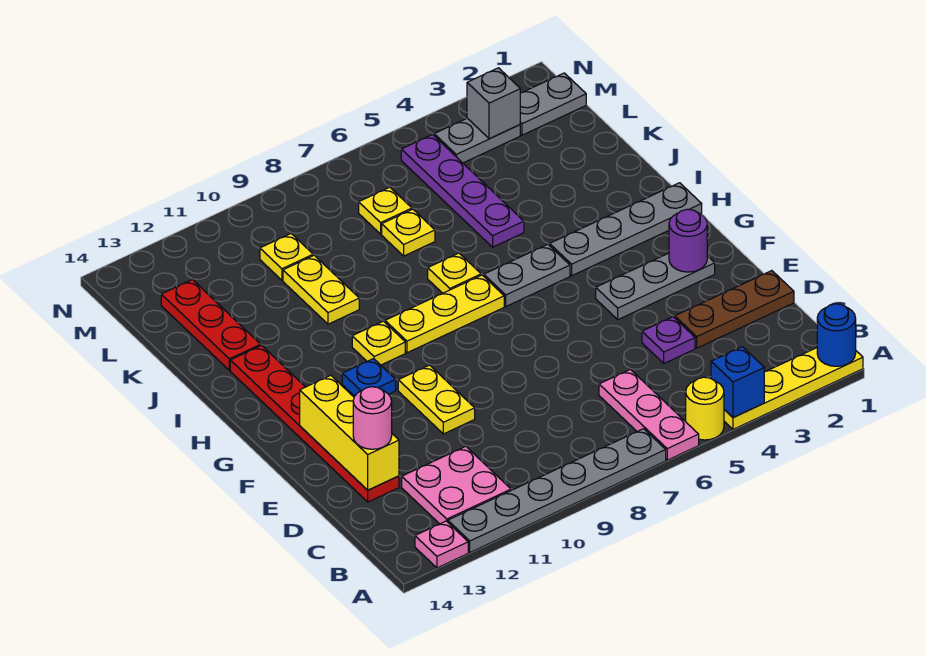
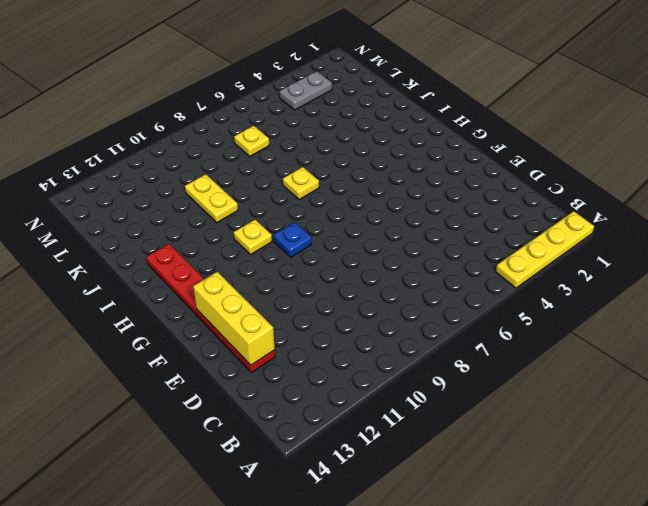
blue 1x1 plate [274,222,312,257] -> blue 1x1 plate moved to [342,359,396,396]
none -> yellow 1x1 round brick [686,377,724,440]
none -> pink 1x3 plate [599,369,699,460]
none -> grey 1x6 plate [448,429,666,552]
none -> pink 1x1 plate [415,521,468,568]

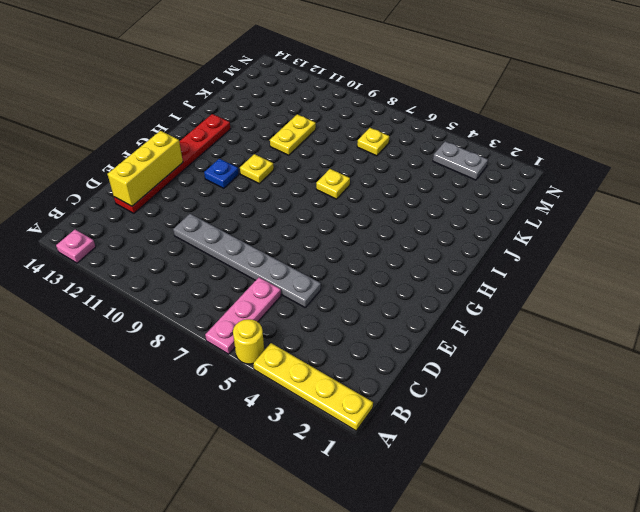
grey 1x6 plate [173,214,321,307] -> grey 1x6 plate moved to [448,429,666,552]
none -> pink 2x2 plate [402,446,511,524]
none -> brown 1x3 plate [675,271,794,348]
none -> purple 1x1 plate [642,317,695,363]
none -> yellow 1x2 plate [398,365,475,434]

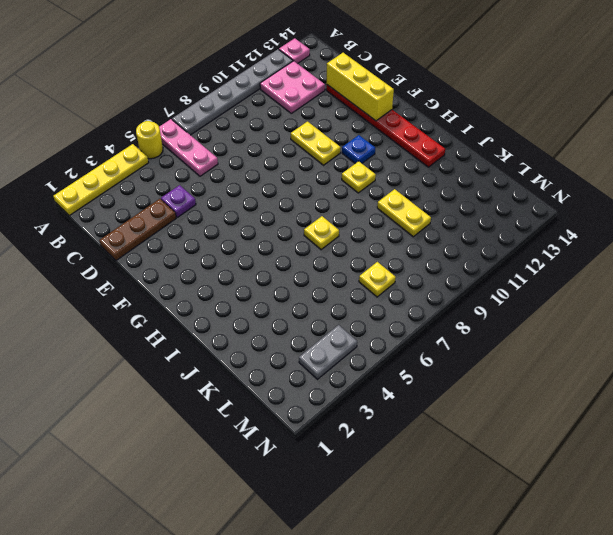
none -> grey 1x3 plate [596,253,715,319]
none -> grey 1x4 plate [550,183,702,276]
none -> grey 1x2 plate [484,244,570,306]
none -> yellow 1x3 plate [385,275,504,353]

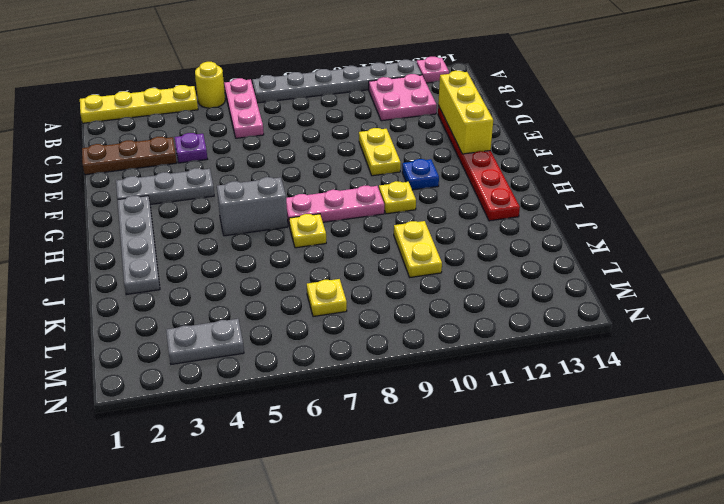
grey 1x4 plate [118,196,160,295] -> grey 1x4 plate turned to [550,183,702,276]
grey 1x2 brick [217,177,288,236] -> grey 1x2 plate [484,244,570,306]
pink 1x3 plate [286,186,384,227] -> yellow 1x3 plate [385,275,504,353]
none -> purple 1x4 plate [401,135,524,247]
none -> red 1x3 plate [161,280,261,370]
none -> yellow 1x1 plate [382,209,435,256]
none -> yellow 1x1 plate [260,234,313,280]

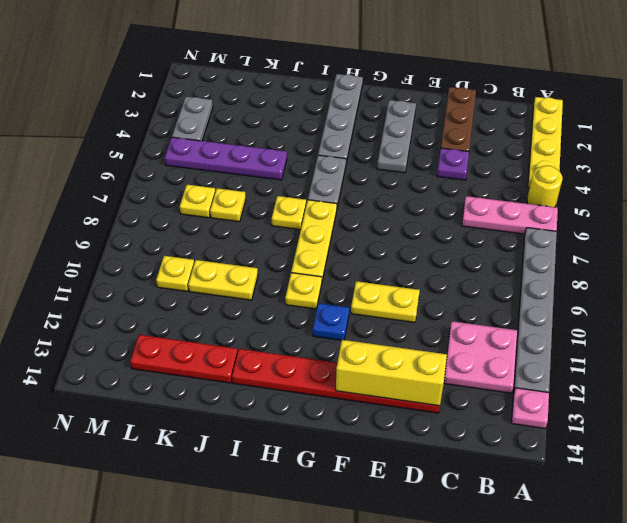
none -> grey 1x2 plate [520,73,586,135]
none -> blue 1x1 round brick [817,304,856,366]
none -> blue 1x1 brick [711,347,764,418]
none -> purple 1x1 round brick [669,209,707,272]

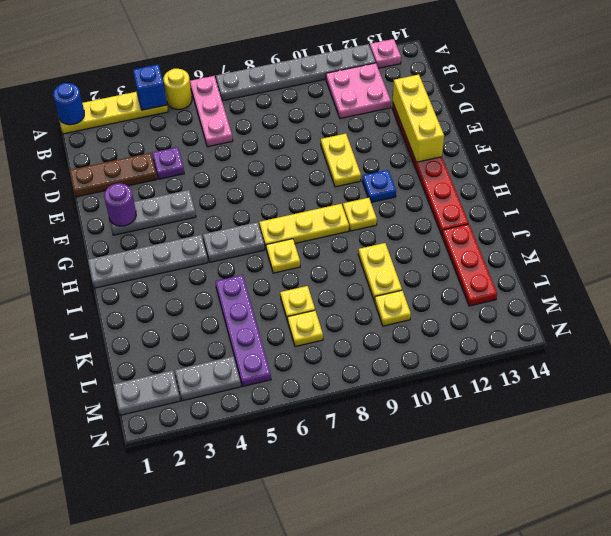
none -> grey 1x1 brick [467,68,520,139]
none -> pink 1x1 round brick [353,387,392,449]

